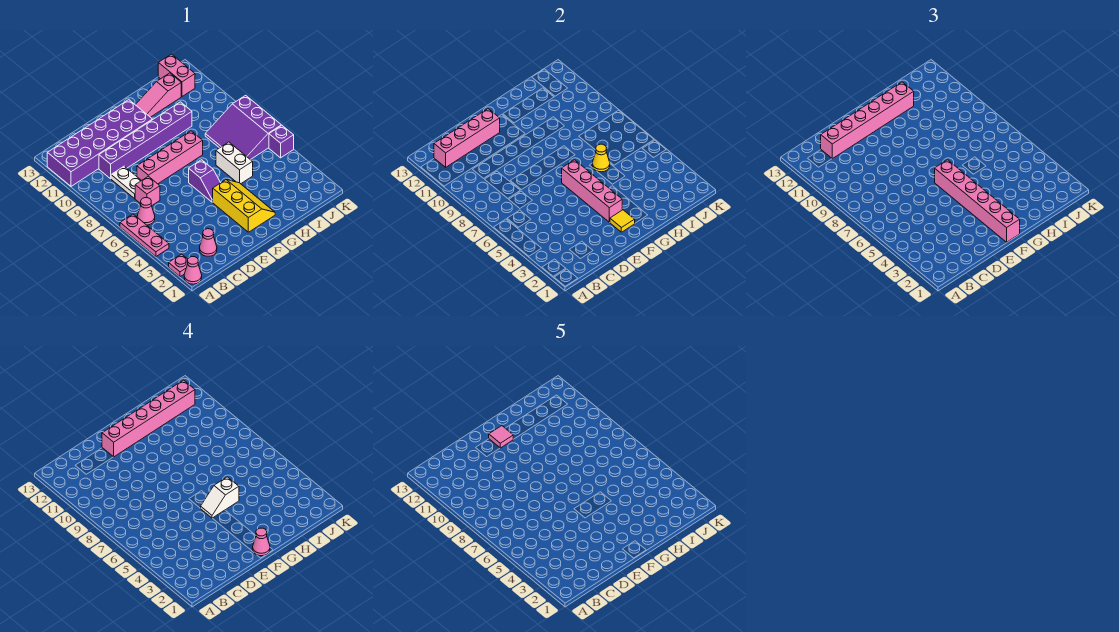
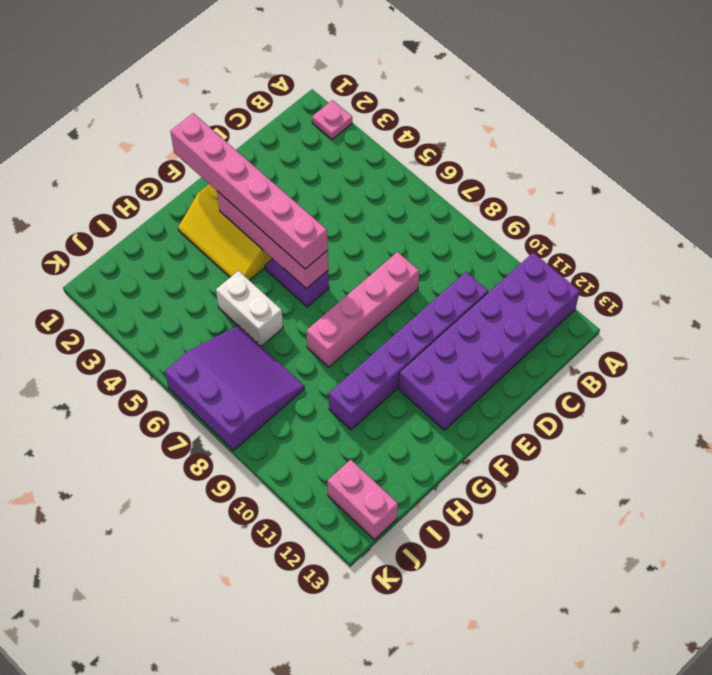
none -> pink 1x1 cone [184,257,202,284]
none -> pink 1x3 plate [120,214,169,257]
none -> pink 1x1 cone [137,198,155,225]

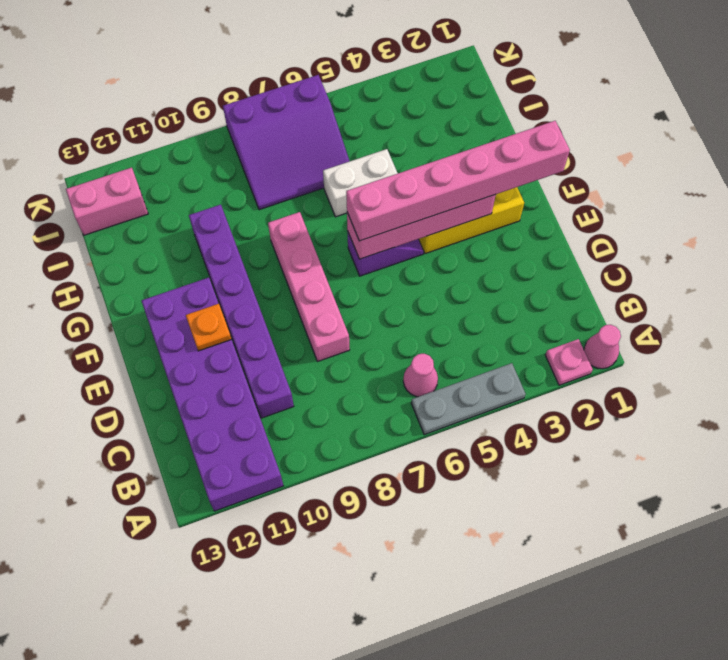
grey 1x3 plate [411,363,526,435] -> pink 1x3 plate [120,214,169,257]
orange 1x1 plate [186,304,232,351] -> none
none -> pink 1x1 cone [200,229,217,256]
none -> pink 1x1 brick [135,176,160,205]
none -> white 1x2 plate [111,166,142,199]

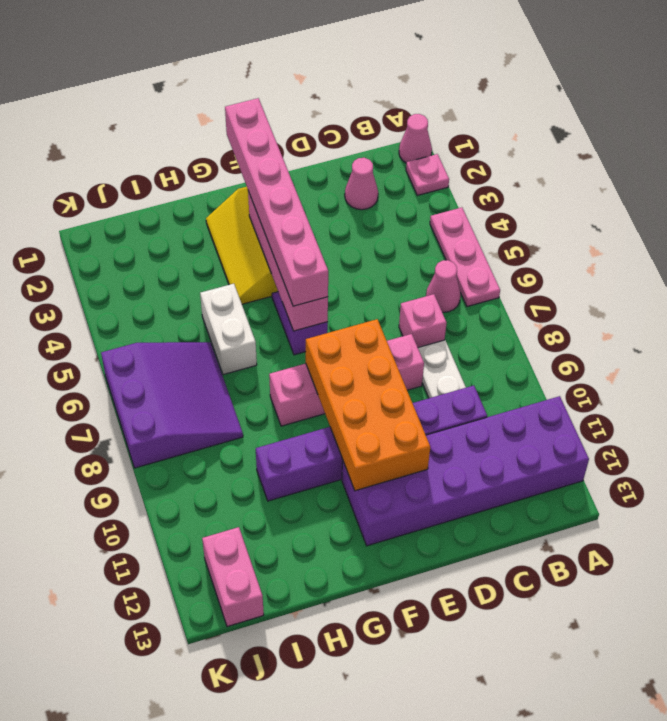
orange 2x4 brick [306,319,430,491] -> none
none -> pink 1x3 slope [136,73,181,117]
none -> purple 1x1 brick [269,126,294,158]
none -> pink 1x4 brick [434,109,500,167]

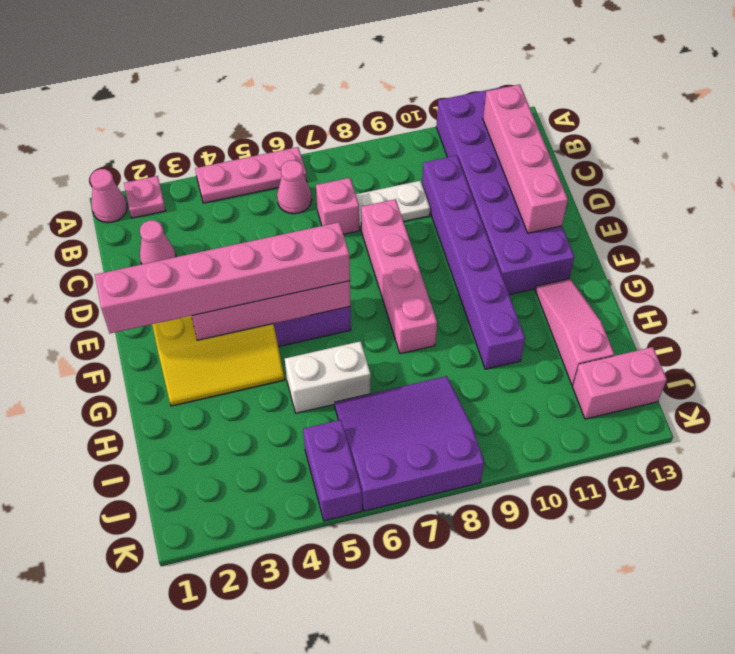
purple 1x2 brick [303,420,362,521] -> purple 1x1 brick [269,126,294,158]
none -> yellow 1x1 tile [610,210,635,232]
none -> yellow 1x1 cone [592,144,610,172]
none -> pink 1x6 brick [821,82,914,159]

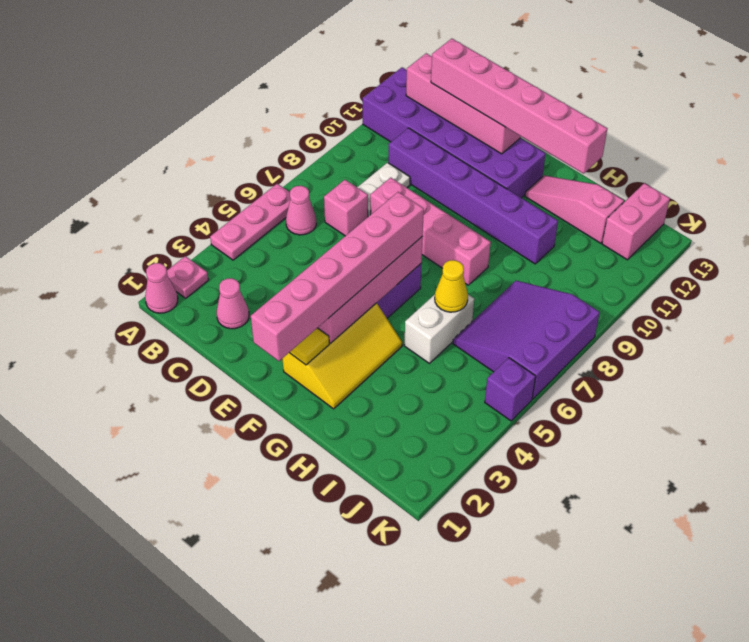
none -> pink 1x6 brick [102,380,195,457]
none -> pink 1x1 cone [253,528,270,556]
none -> white 1x2 slope [201,477,239,518]

